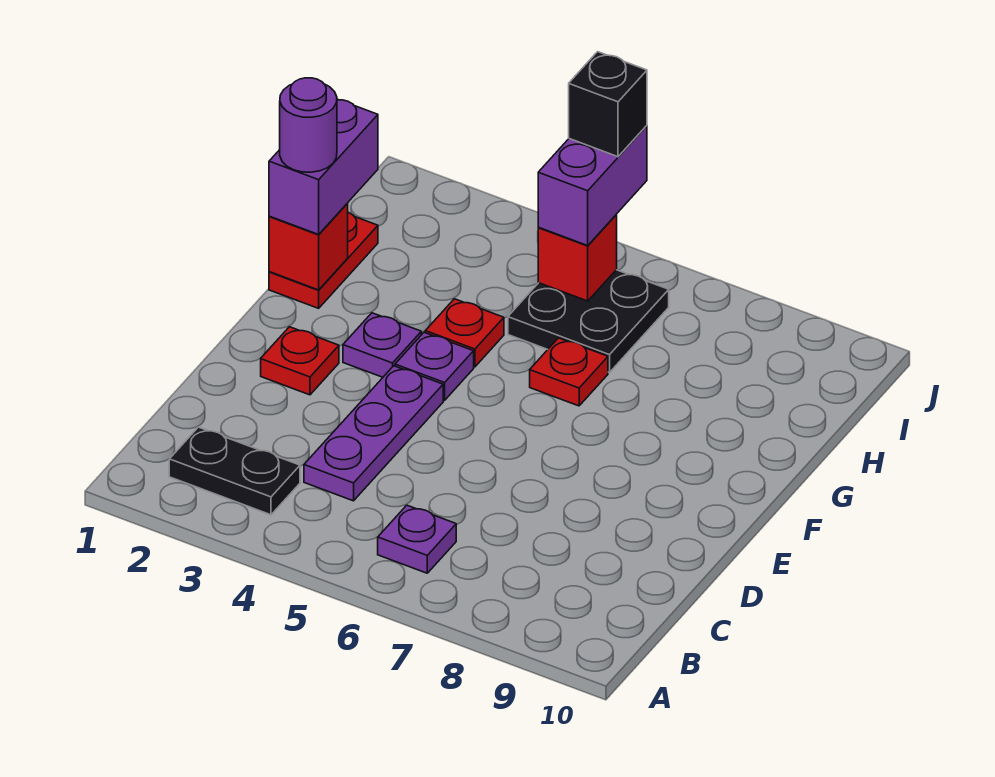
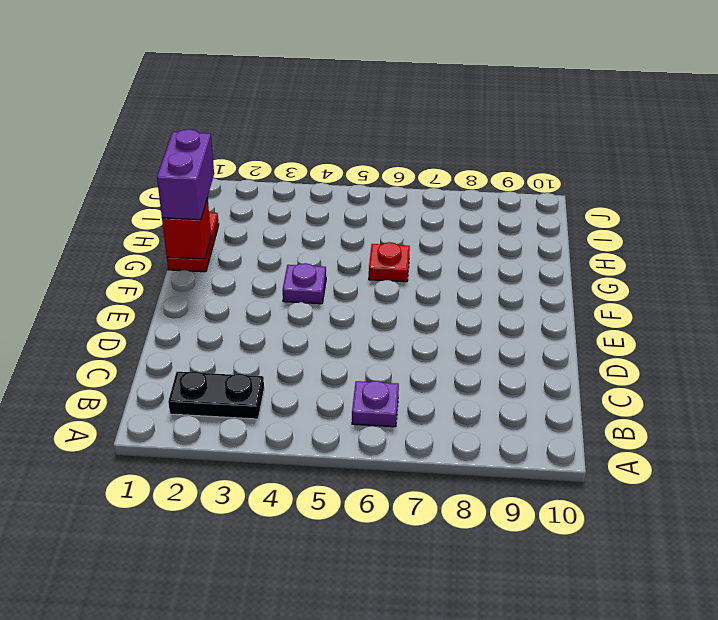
none -> purple 1x3 plate [304,366,443,501]
none -> red 1x1 plate [261,327,339,395]
none -> purple 1x1 plate [343,313,421,377]

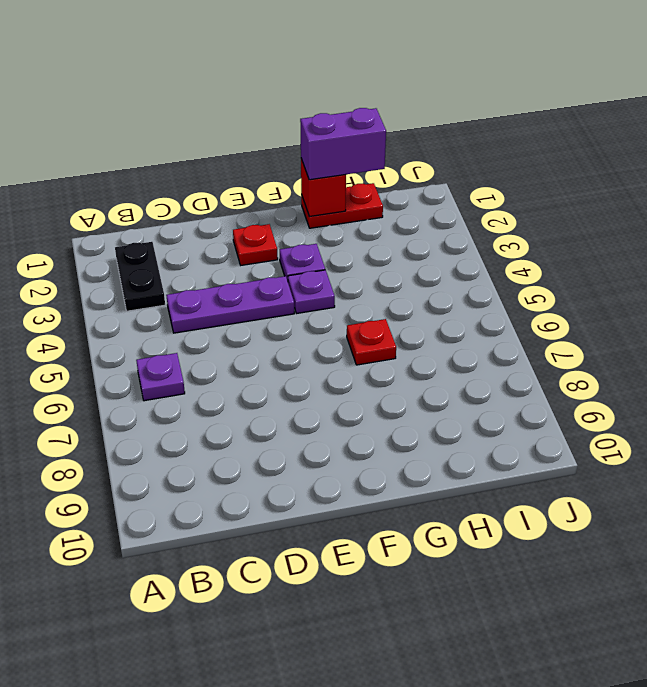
none -> red 1x1 plate [425,299,504,367]
none -> black 2x2 plate [508,270,669,373]
none -> red 1x1 brick [538,215,617,301]

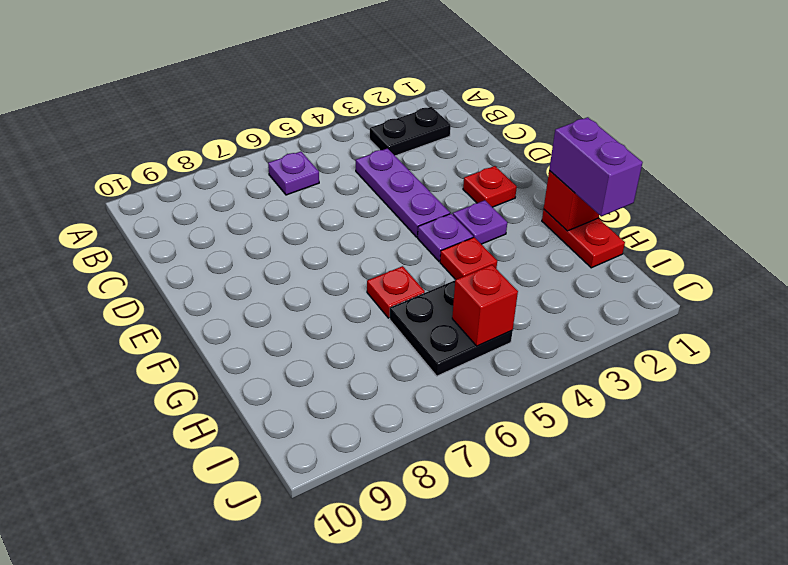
none -> purple 1x2 brick [538,126,647,246]
none -> purple 1x1 round brick [280,78,337,172]
none -> black 1x1 brick [569,52,647,157]

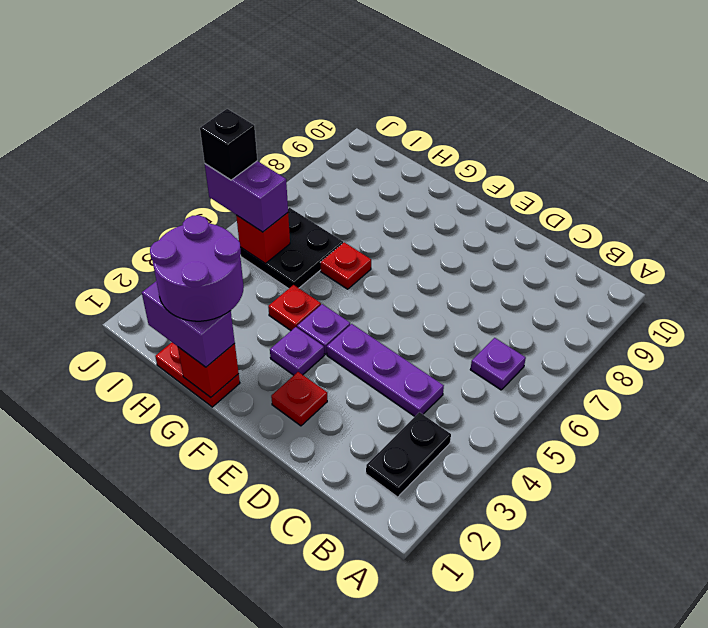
purple 2x2 round brick [150,215,244,321] -> purple 1x1 round brick [280,78,337,172]

